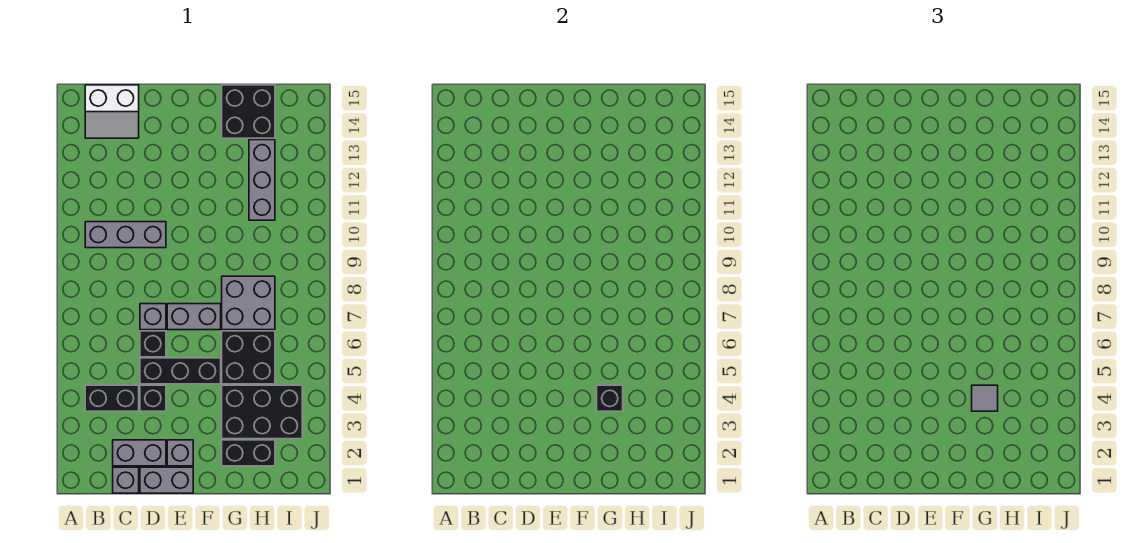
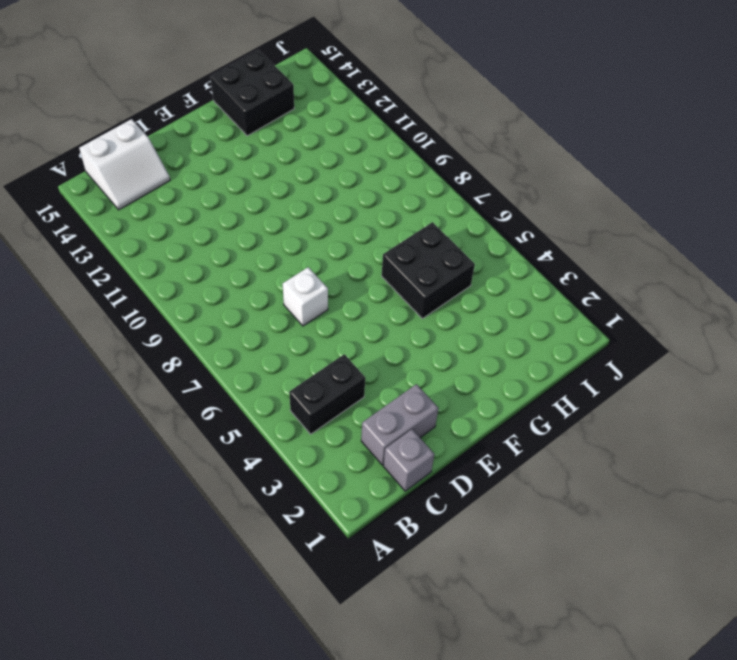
white 1x1 brick [283,267,328,326] -> grey 1x1 brick [140,304,166,330]
none -> grey 1x3 brick [85,222,166,248]
none -> grey 1x2 brick [140,467,193,493]
none -> black 1x1 brick [140,385,166,411]

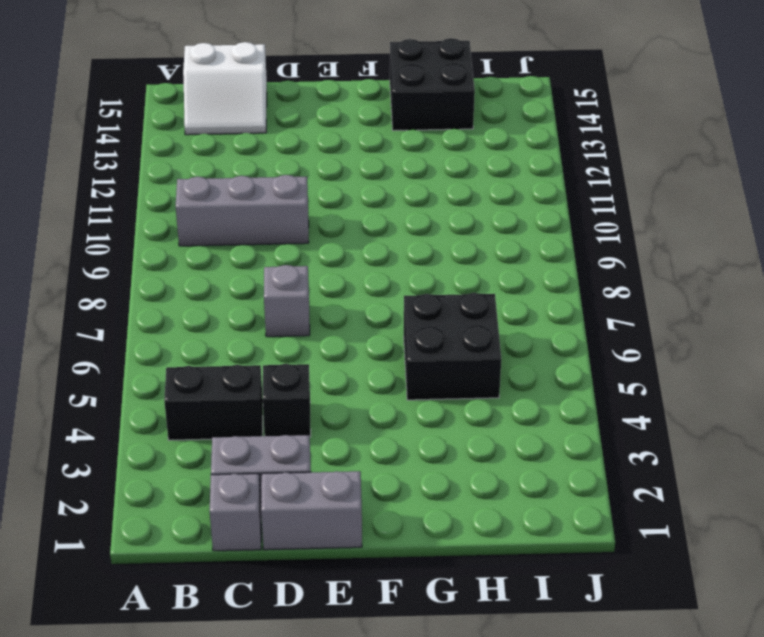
none -> black 1x3 brick [140,358,221,384]
none -> black 1x1 brick [140,331,166,357]
none -> grey 1x1 brick [167,440,193,466]

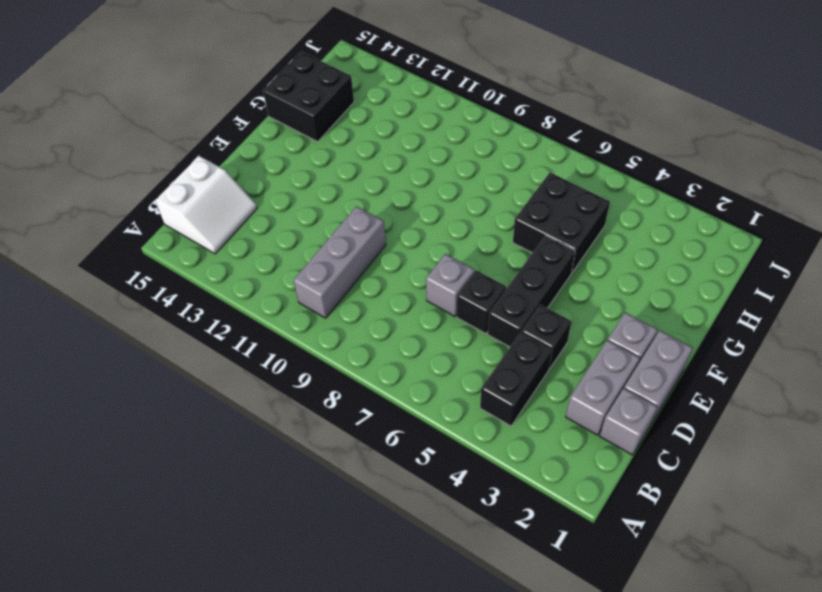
none -> grey 1x2 brick [167,304,221,330]
none -> black 1x2 brick [222,440,275,466]
none -> black 2x3 brick [222,385,302,439]

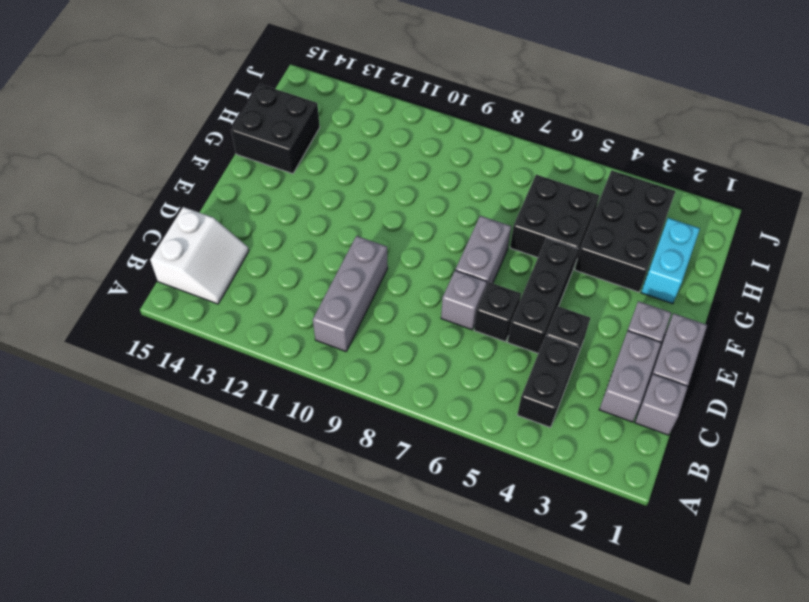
cyan 1x2 brick [641,218,700,304] -> black 1x2 brick [222,440,275,466]
none -> grey 2x2 brick [222,276,275,330]
none -> grey 1x3 brick [249,140,275,220]
none -> black 1x1 brick [597,385,623,411]

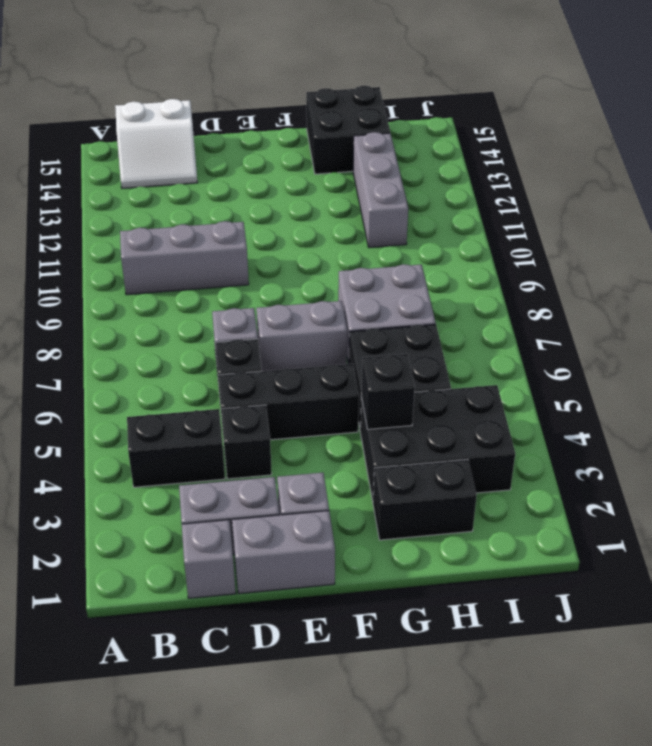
none -> grey 1x1 tile [972,385,998,411]

